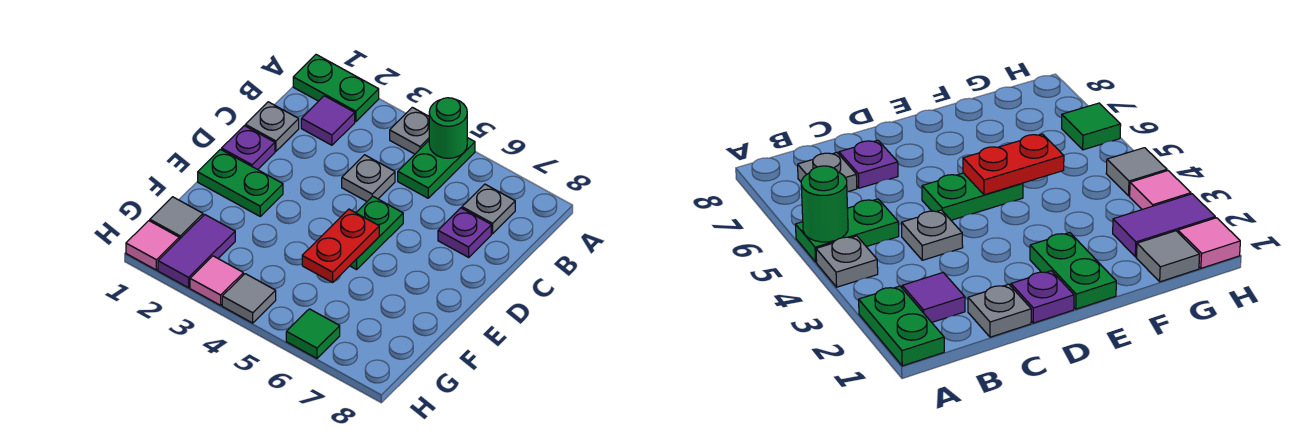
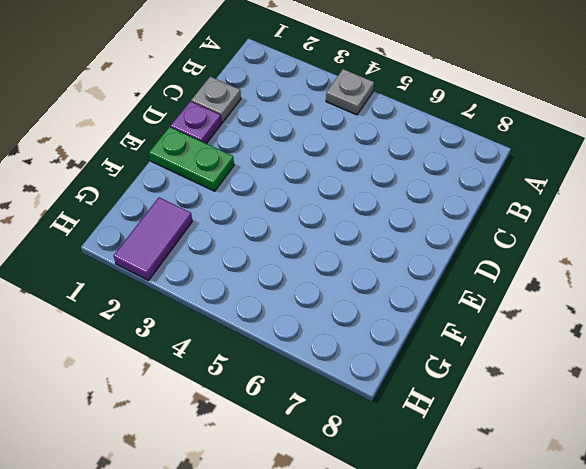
none -> green 1x2 plate [293,55,379,122]
none -> green 1x2 plate [398,138,475,198]
none -> purple 1x1 tile [301,96,355,145]

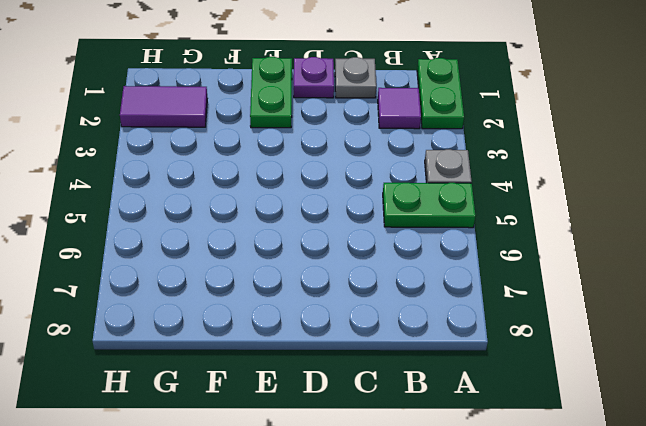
none -> grey 1x1 plate [462,184,515,234]
none -> grey 1x1 plate [342,155,395,201]
none -> purple 1x1 plate [438,208,491,257]

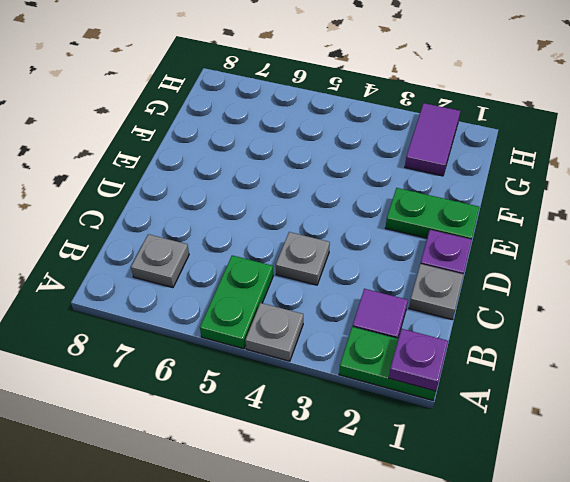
purple 1x1 plate [389,329,448,391] -> purple 1x1 plate moved to [438,208,491,257]
none -> green 1x2 plate [350,196,403,270]
none -> grey 1x1 tile [150,197,203,239]
none -> pink 1x1 tile [126,221,179,270]

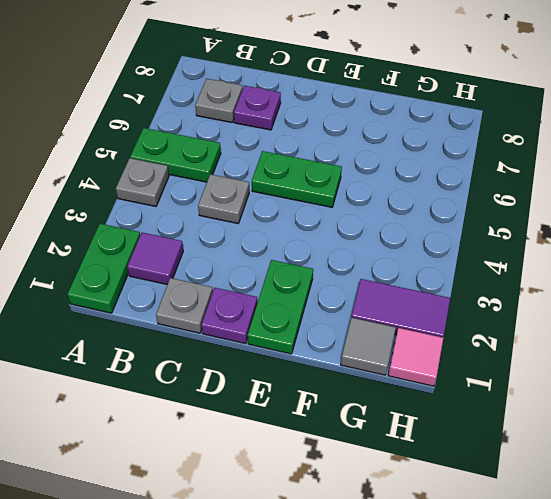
none -> pink 1x1 tile [190,256,243,305]
none -> grey 1x1 tile [222,274,276,323]
none -> green 1x1 tile [286,309,340,358]

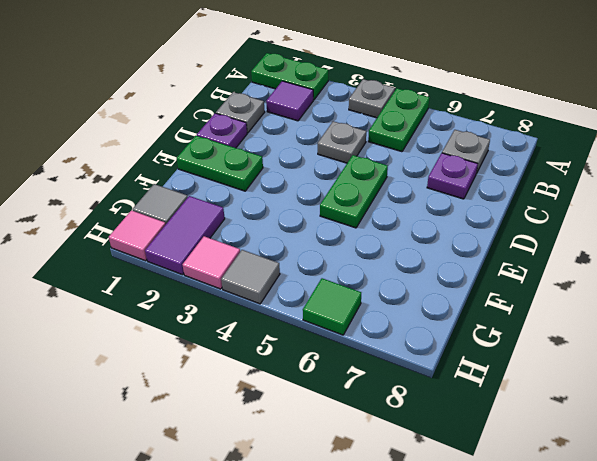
none -> green 1x1 round brick [429,98,467,158]
none -> red 1x2 plate [302,209,379,282]

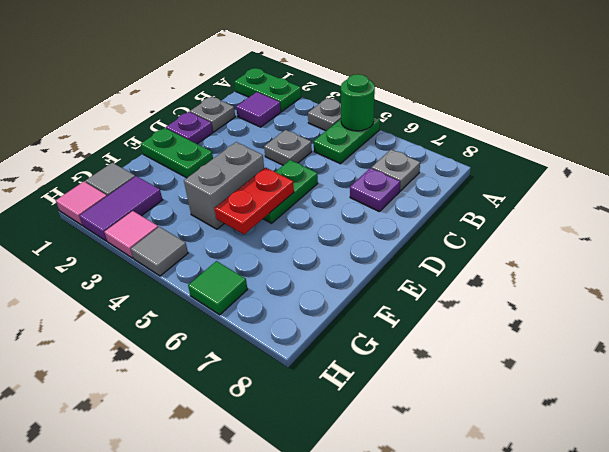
grey 1x2 brick [184,142,264,229] -> none

